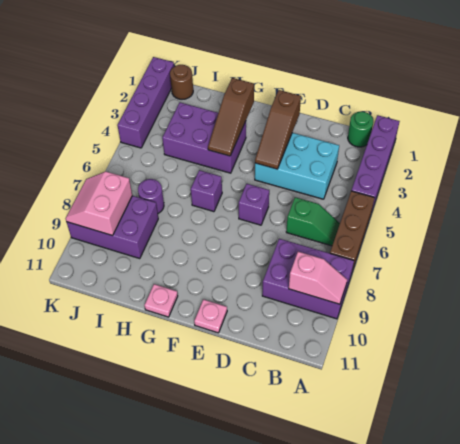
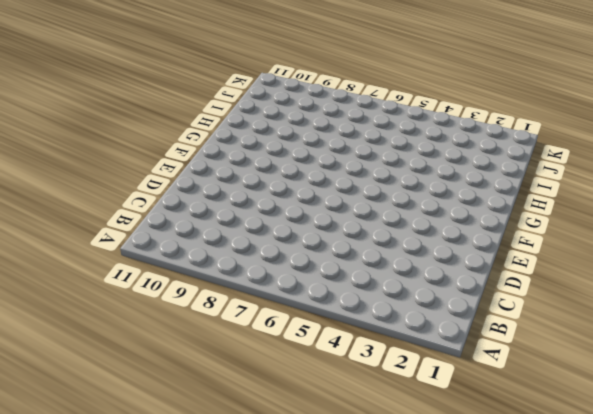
none -> purple 1x4 brick [351,115,400,210]
none -> brown 1x3 brick [330,191,375,272]
none -> purple 2x3 brick [262,239,354,319]

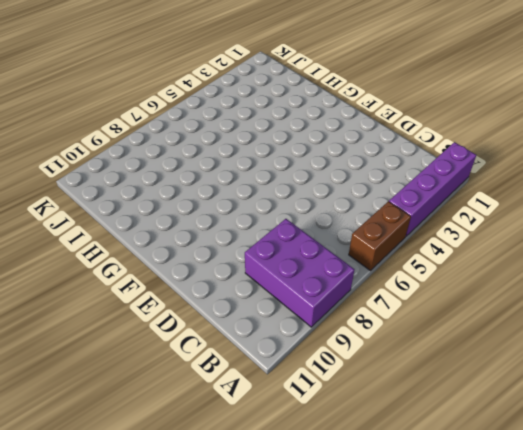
brown 1x2 brick [349,201,411,271] -> brown 1x3 brick [330,191,375,272]
none -> green 1x1 round brick [348,112,373,147]
none -> green 1x2 slope [286,197,340,246]
none -> cyan 2x3 brick [255,133,339,199]

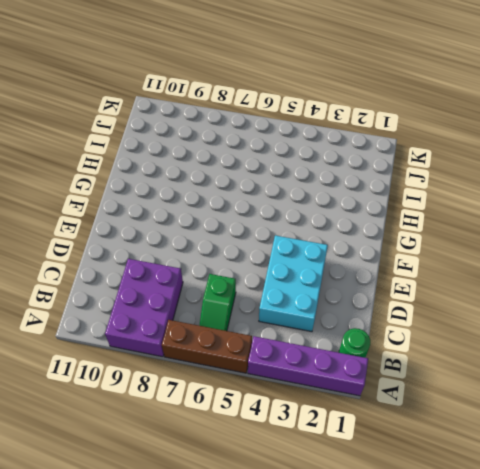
none -> purple 1x1 brick [239,184,269,225]
none -> pink 1x1 plate [194,299,227,333]
none -> purple 2x3 brick [162,103,246,173]

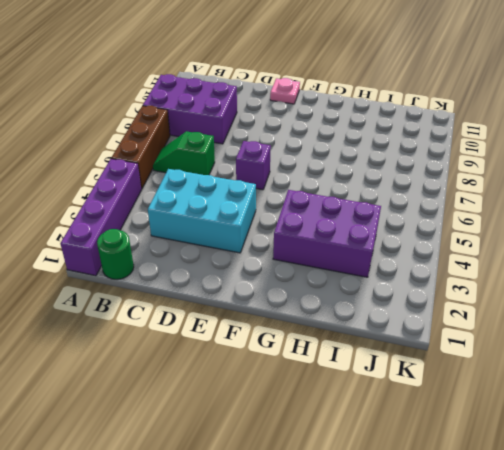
none -> purple 1x1 brick [191,170,222,212]
none -> pink 1x1 plate [144,284,178,317]
none -> purple 1x1 round brick [138,179,164,213]

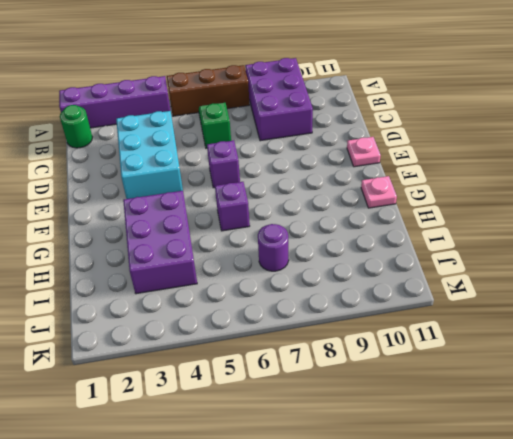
none -> purple 2x3 brick [67,196,158,259]
none -> brown 1x1 round brick [170,65,193,99]
none -> purple 1x4 brick [117,57,174,148]

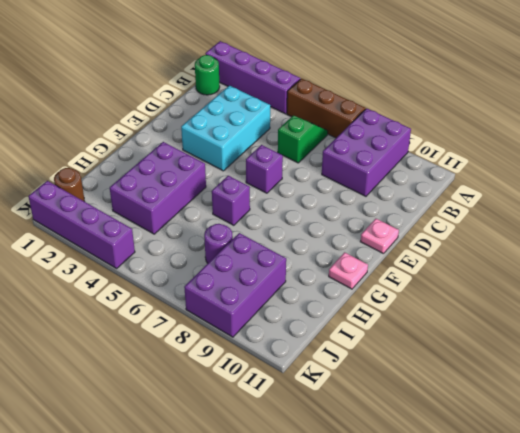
none -> pink 1x2 slope [289,252,347,304]
none -> brown 1x3 slope [255,90,301,169]
none -> brown 1x3 slope [208,78,254,156]

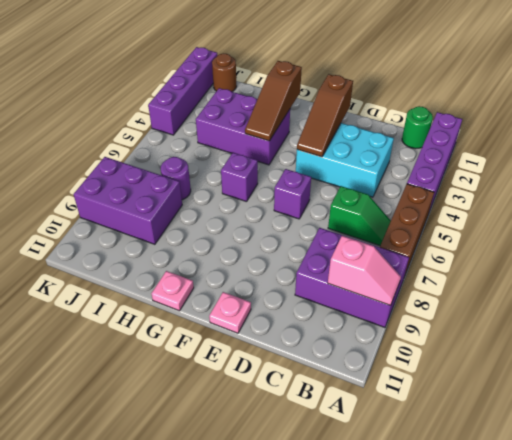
none -> pink 2x2 slope [65,172,132,236]

